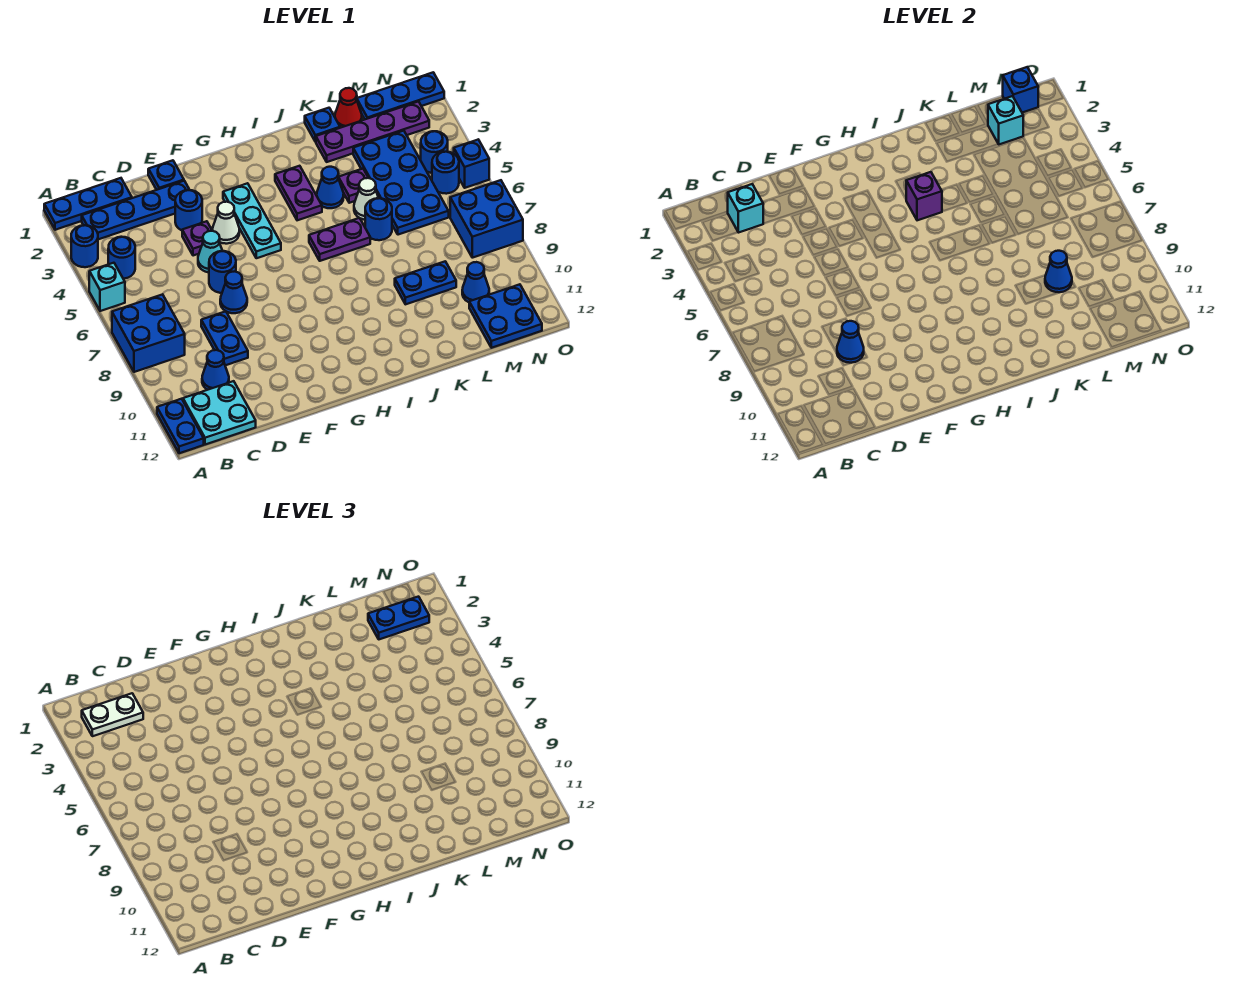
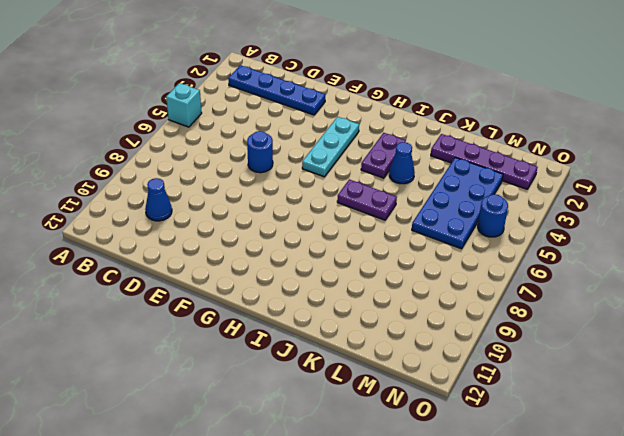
none -> blue 1x3 plate [44,178,132,230]
none -> blue 1x1 round brick [71,225,98,267]
none -> blue 2x2 brick [112,294,185,372]
none -> blue 1x2 plate [157,399,204,453]

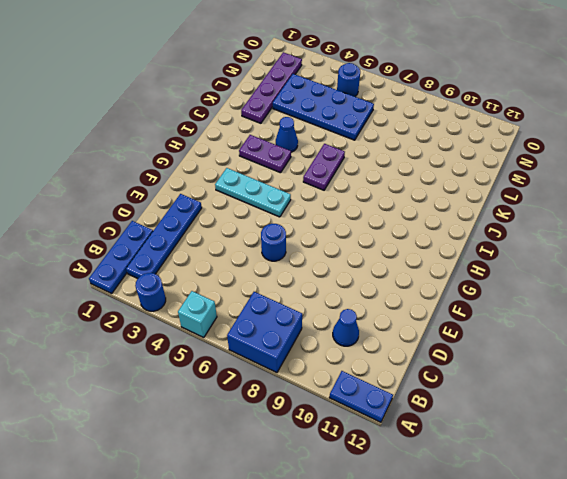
none -> blue 1x1 round brick [108,237,135,279]
none -> cyan 2x2 plate [183,381,256,445]
none -> blue 1x2 plate [201,311,248,365]
none -> blue 1x1 plate [148,160,184,190]

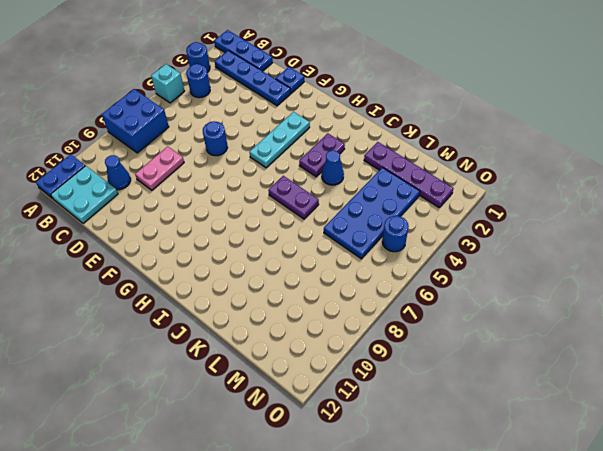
pink 1x2 plate [135,146,184,190] -> blue 1x2 plate [201,311,248,365]
none -> blue 1x1 round brick [175,190,202,230]
none -> purple 1x1 plate [182,221,212,256]
none -> cyan 1x1 cone [198,231,222,273]
none -> blue 1x1 cone [220,271,247,313]

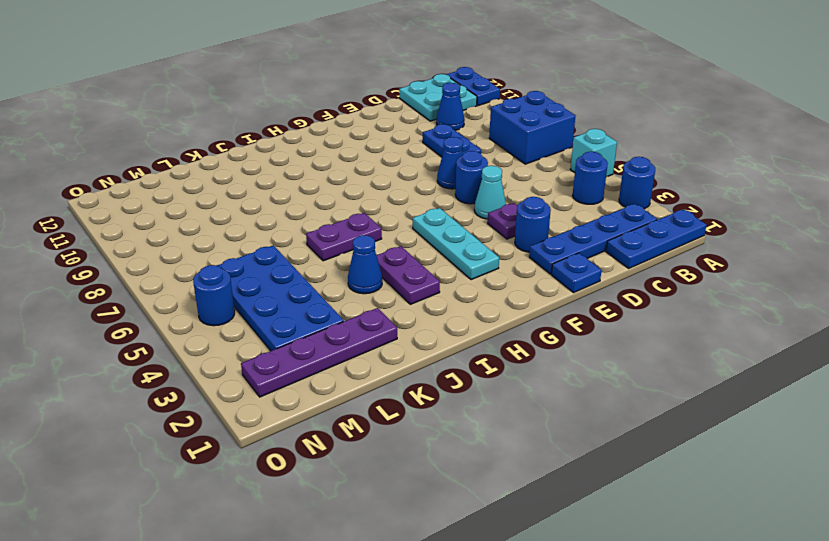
none -> white 1x1 cone [213,202,239,244]
none -> blue 1x1 plate [305,108,340,142]
none -> purple 1x1 plate [338,169,368,203]
none -> white 1x1 cone [354,178,378,220]

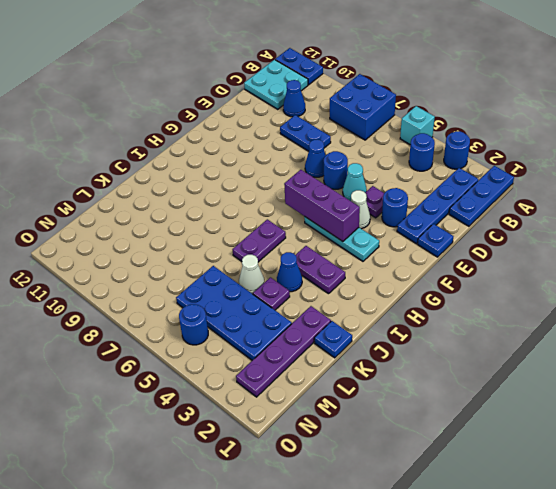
purple 1x3 brick [284,170,360,242] -> none
none -> blue 1x1 round brick [365,198,392,240]
none -> blue 1x2 plate [395,261,456,304]
none -> red 1x1 cone [335,88,362,128]
none -> blue 1x3 plate [357,72,444,119]

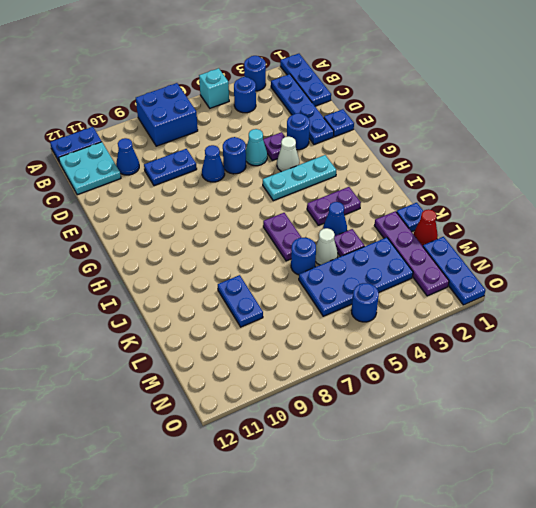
none -> blue 1x1 cone [462,262,489,302]
none -> blue 2x2 plate [469,284,542,348]
none -> blue 1x1 round brick [421,131,448,173]
none -> blue 2x2 brick [450,180,523,258]

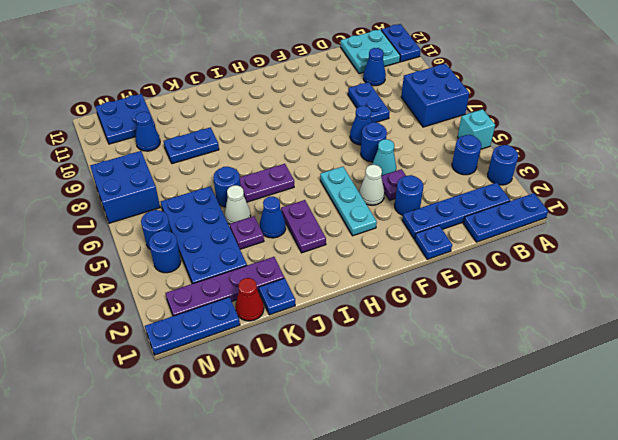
none -> blue 1x1 brick [454,140,489,188]
none -> cyan 1x1 brick [728,184,763,233]
none -> blue 1x1 cone [837,321,864,363]
none -> purple 1x1 brick [906,172,942,220]

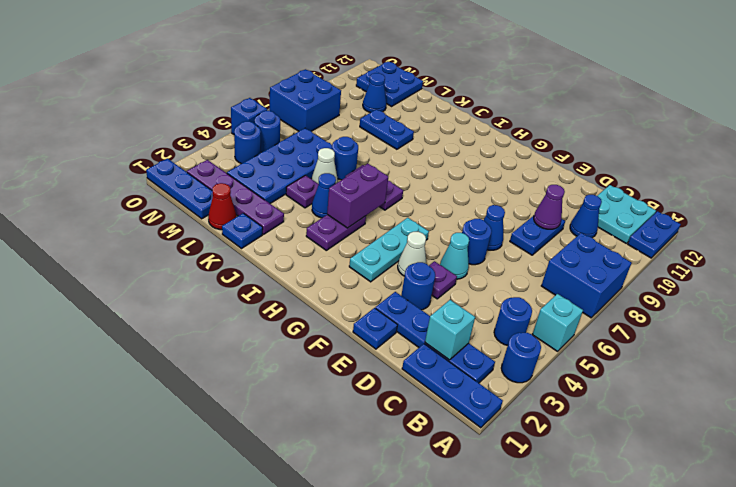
purple 1x1 cone [534,185,565,229] -> blue 1x1 cone [837,321,864,363]
purple 1x2 brick [327,164,388,228] -> purple 1x1 brick [906,172,942,220]
none -> blue 1x1 cone [1045,251,1072,292]
none -> cyan 1x1 brick [988,96,1023,144]
none -> blue 1x1 brick [1003,67,1038,113]
none -> white 1x2 plate [82,693,143,736]

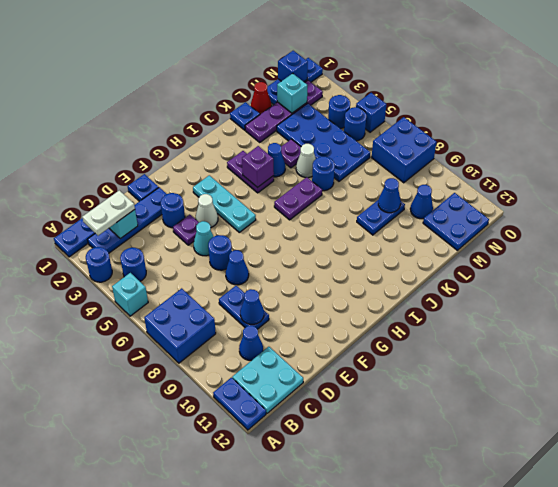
none -> blue 1x2 plate [368,597,429,639]

